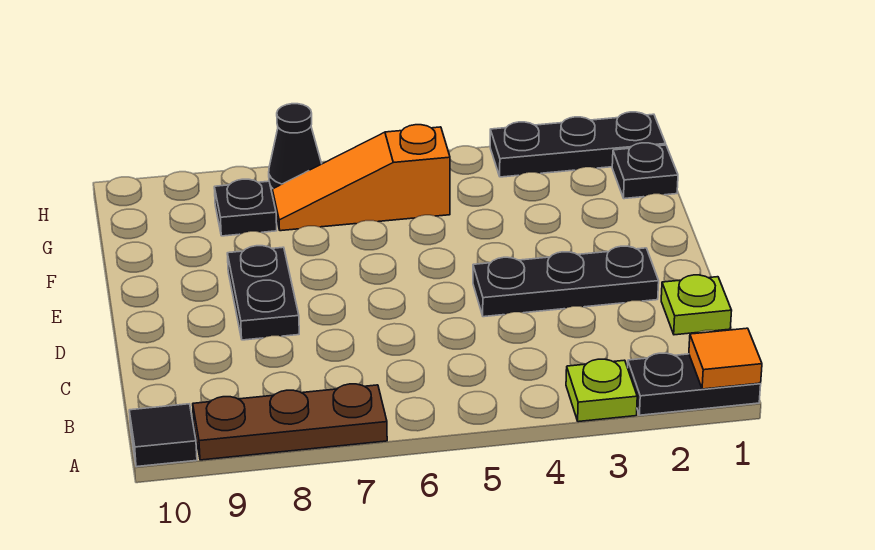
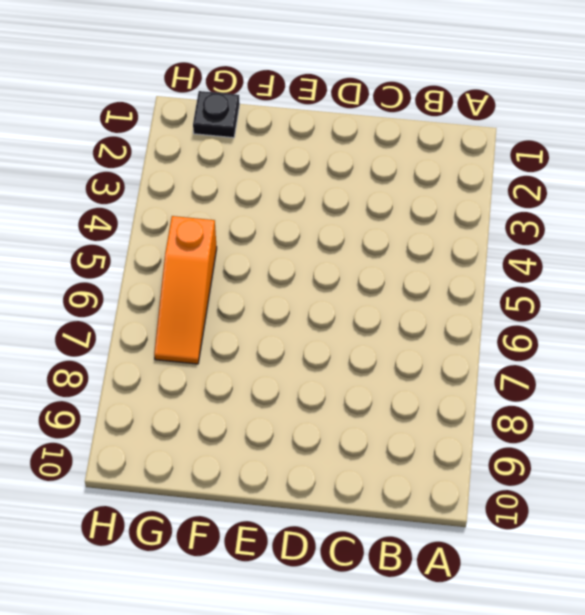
none -> black 1x2 plate [628,353,761,415]
none -> lime 1x1 plate [566,359,637,422]
none -> brown 1x3 plate [193,384,387,460]

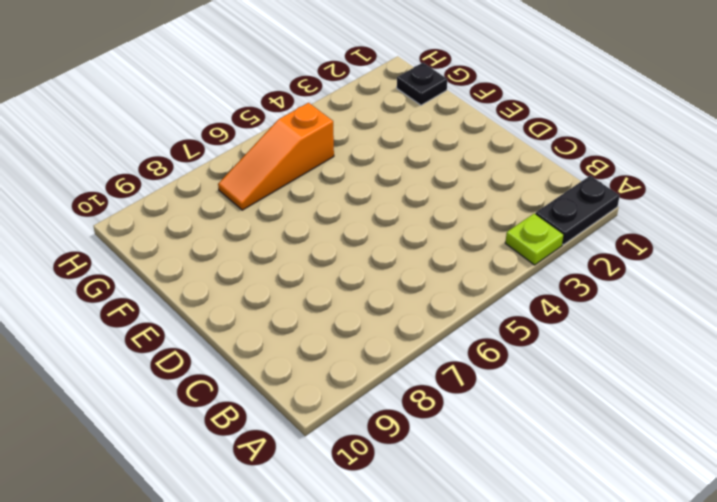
none -> brown 1x3 plate [193,384,387,460]
none -> black 1x1 tile [129,404,197,467]
none -> lime 1x1 plate [661,275,732,335]

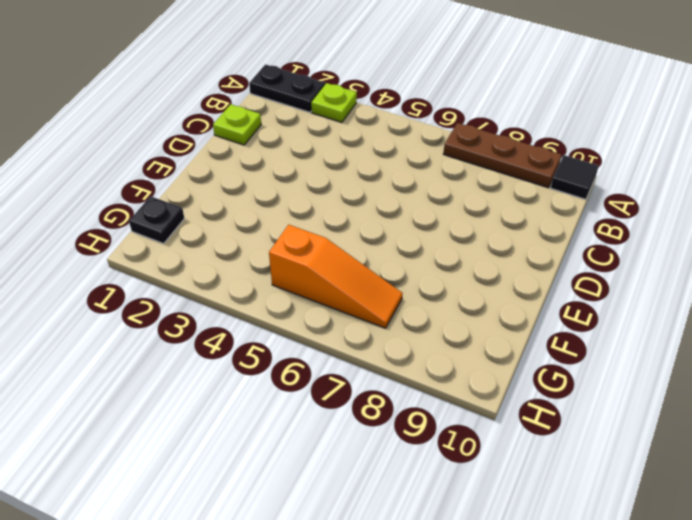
none -> black 1x3 plate [473,246,659,317]
none -> black 1x2 plate [227,246,299,340]
none -> black 1x1 plate [214,179,277,236]

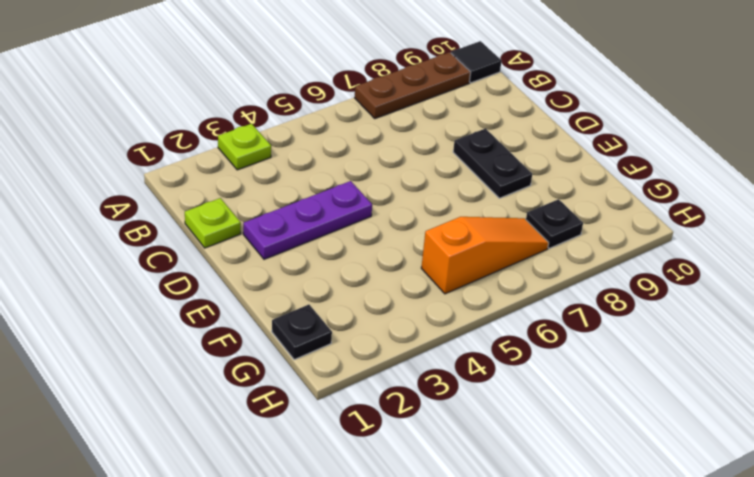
purple 1x3 plate [243,181,372,259] -> black 1x3 plate [473,246,659,317]
none -> black 1x2 plate [628,353,761,415]
none -> black 1x3 plate [490,112,666,177]
none -> black 1x1 cone [269,104,322,189]

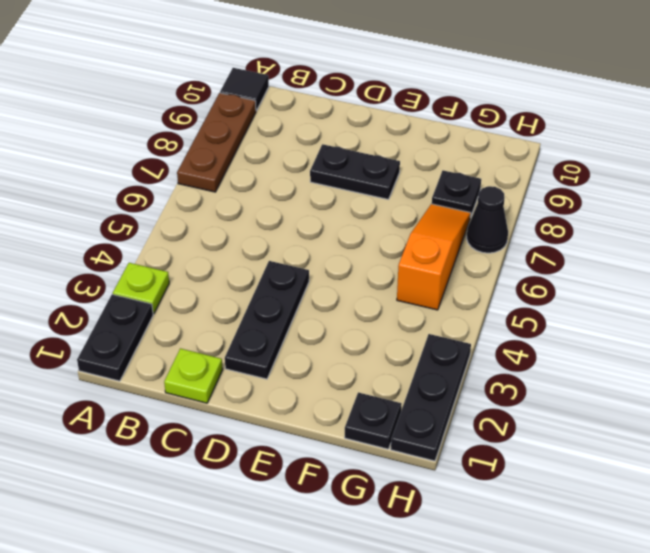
none -> orange 1x1 tile [689,328,762,389]

